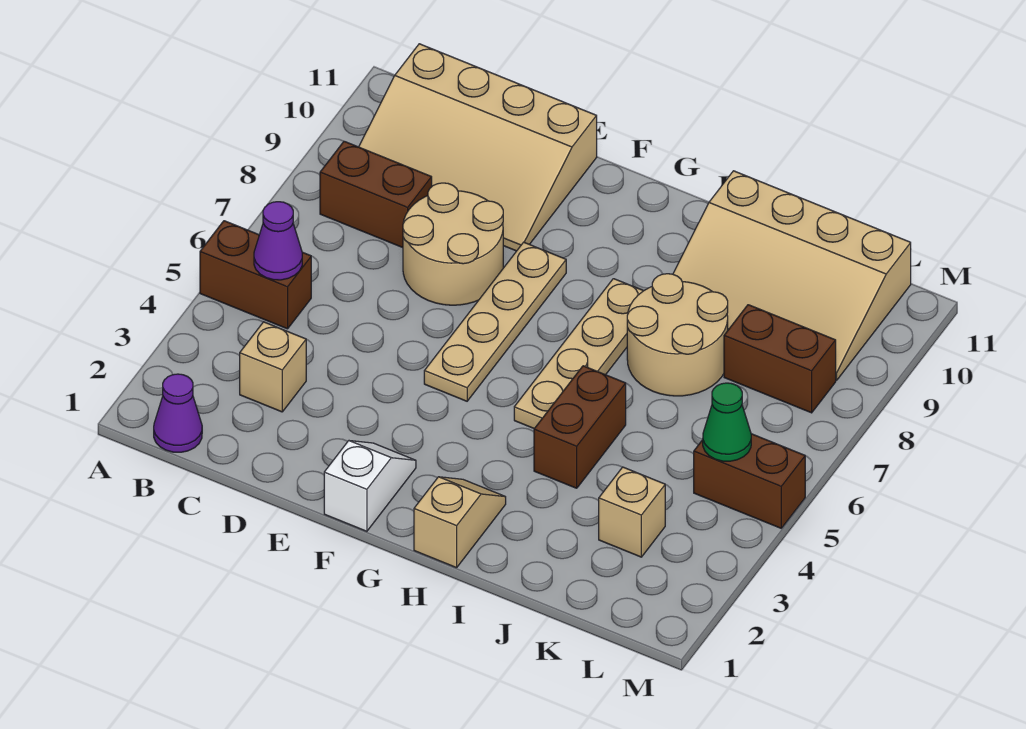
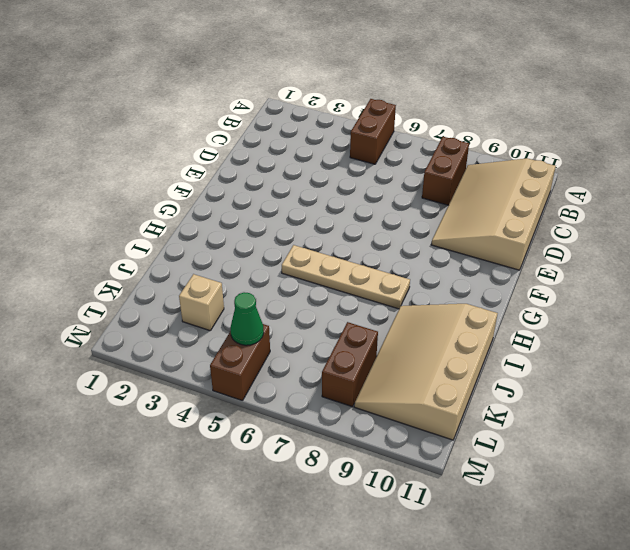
none -> purple 1x1 cone [154,374,202,452]
none -> tan 1x1 brick [240,322,306,412]
none -> tan 2x2 round brick [403,183,503,305]

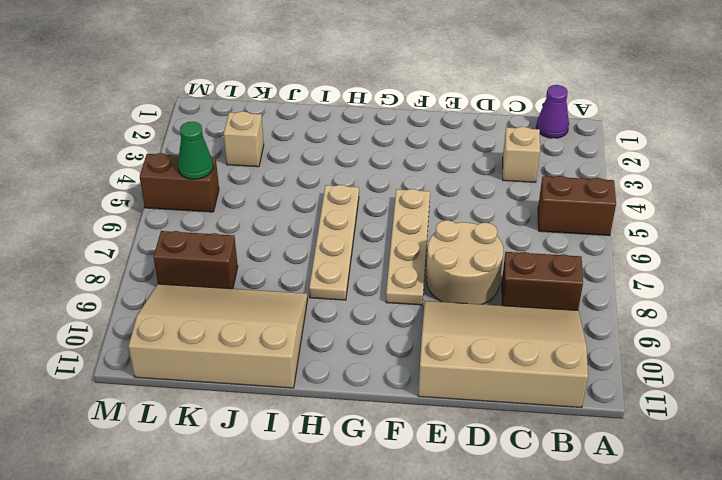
none -> white 1x2 slope [324,441,416,531]
none -> tan 1x2 slope [414,477,506,568]
none -> brown 1x2 brick [534,366,626,488]

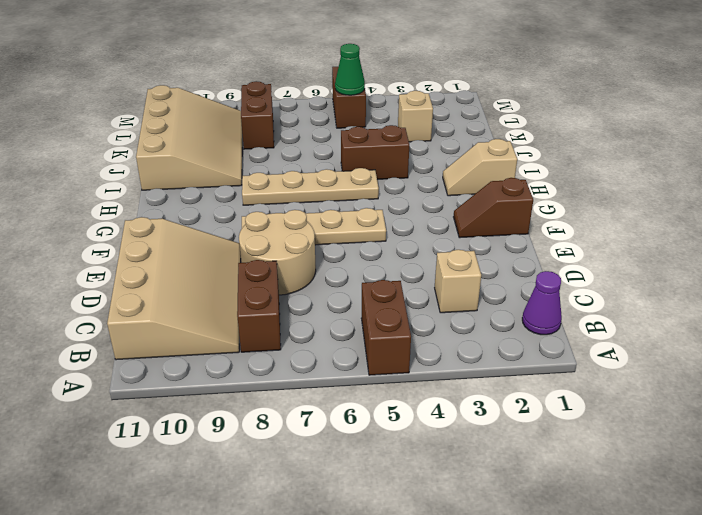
brown 1x2 slope [454,178,533,238] -> white 1x2 slope [324,441,416,531]
none -> tan 2x2 round brick [627,274,728,396]
none -> purple 1x1 cone [254,202,302,280]

